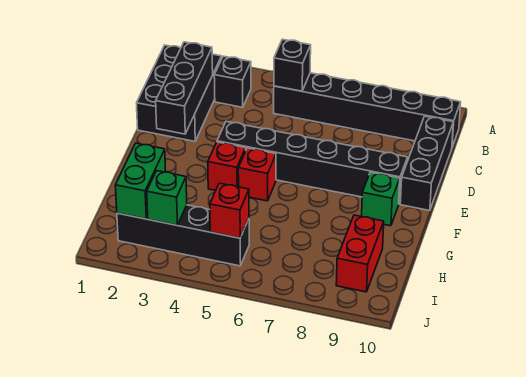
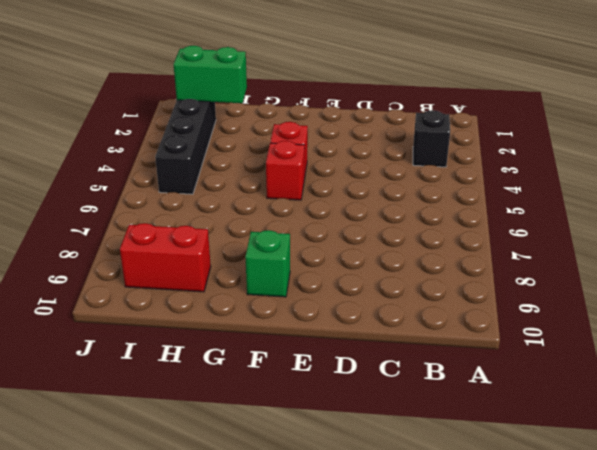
none -> black 2x3 brick [137,45,222,141]
none -> black 1x6 brick [274,73,461,147]
none -> black 1x3 brick [400,116,453,211]

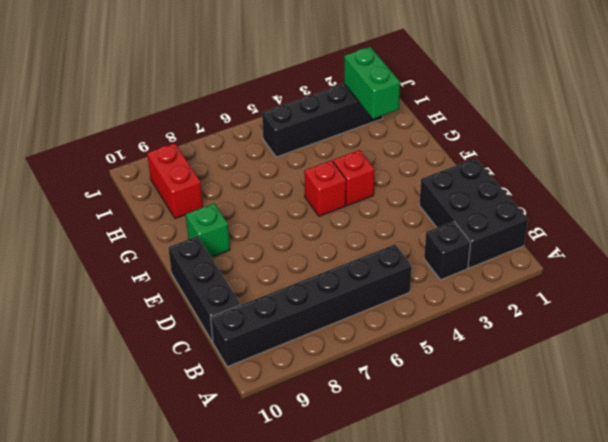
none -> black 1x6 brick [217,121,408,203]
none -> black 1x1 brick [274,39,311,91]
none -> black 1x3 brick [156,42,213,134]

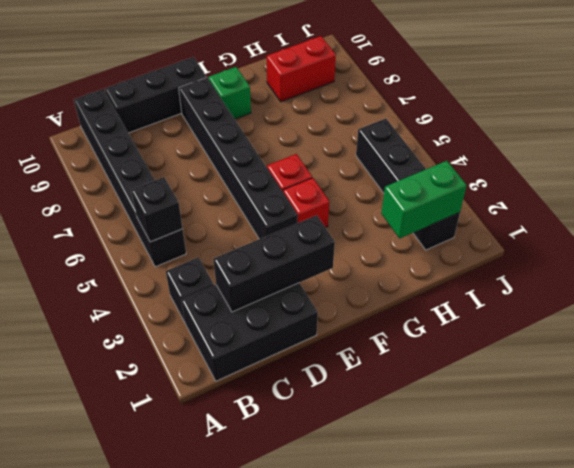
none -> green 1x1 brick [147,171,187,225]
none -> red 1x1 brick [210,183,249,238]

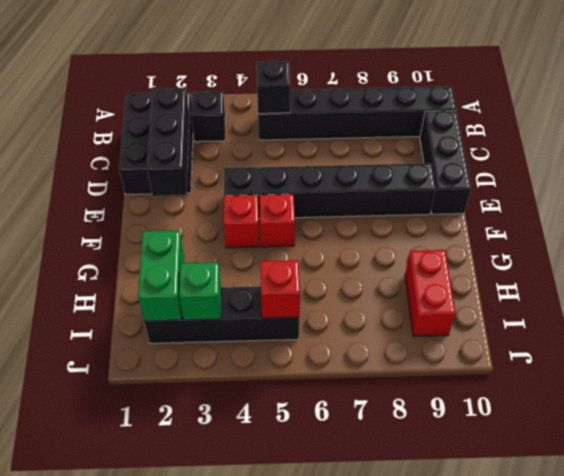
none -> green 1x1 brick [362,172,400,226]

